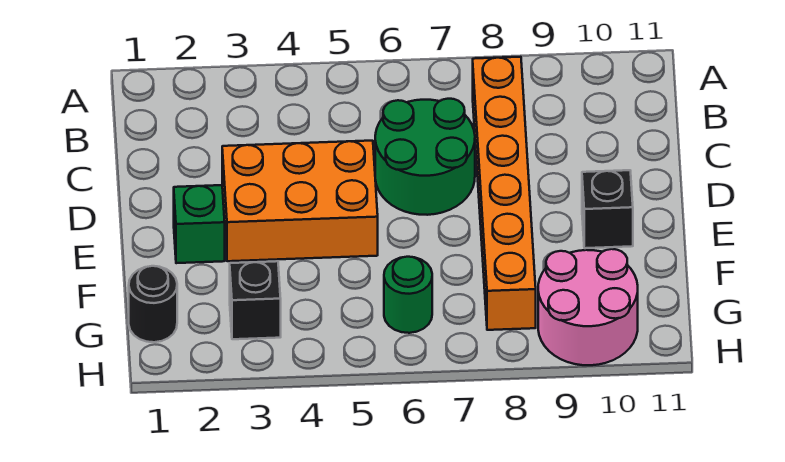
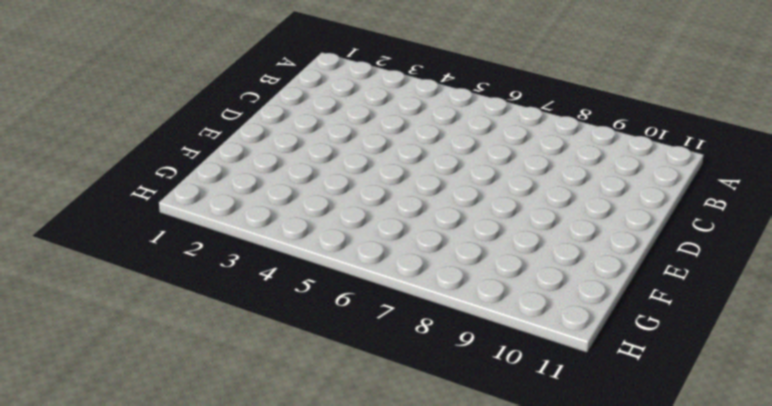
none -> orange 1x6 brick [473,57,536,330]
none -> green 2x2 round brick [375,99,475,215]

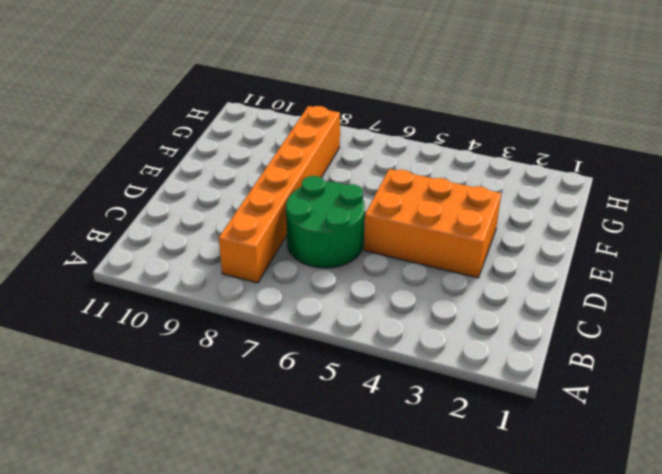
none -> green 1x1 brick [174,185,225,263]
none -> black 1x1 brick [582,170,633,248]

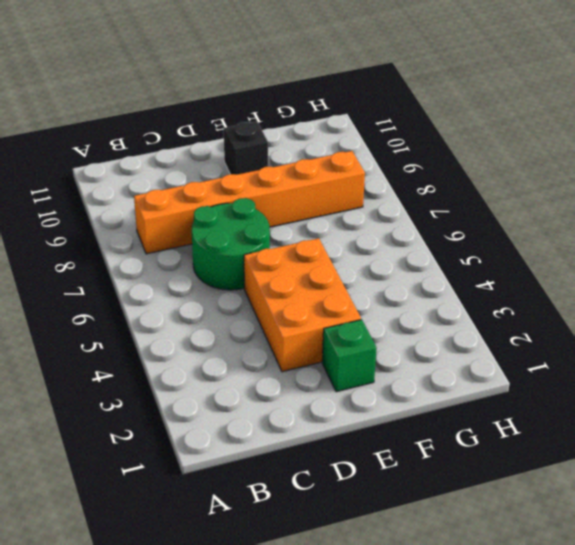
none -> black 1x1 round brick [129,266,177,342]
none -> black 1x1 brick [230,261,281,339]

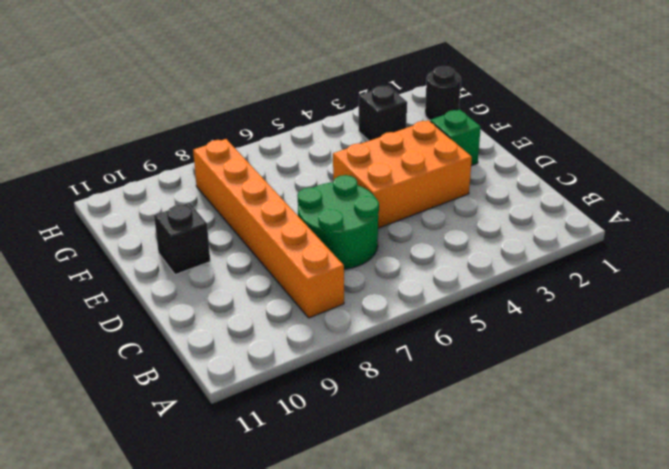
none -> green 1x1 round brick [384,257,432,333]
none -> pink 2x2 round brick [538,249,638,365]

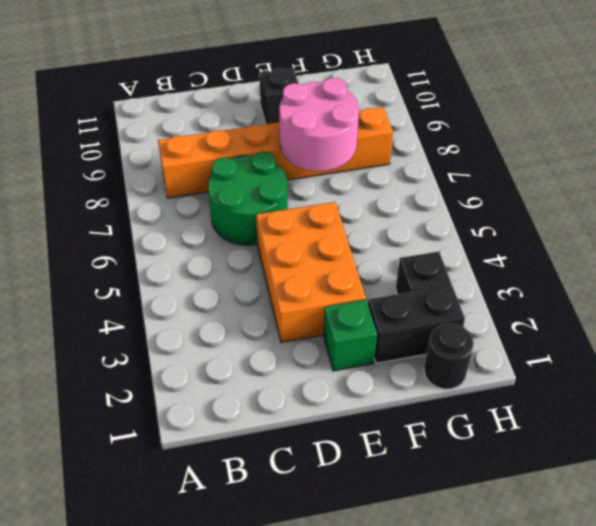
pink 2x2 round brick [279,78,359,171] -> pink 2x2 round brick moved to [538,249,638,365]
black 1x2 brick [368,285,465,363] -> none
none -> green 1x1 round brick [384,257,432,333]

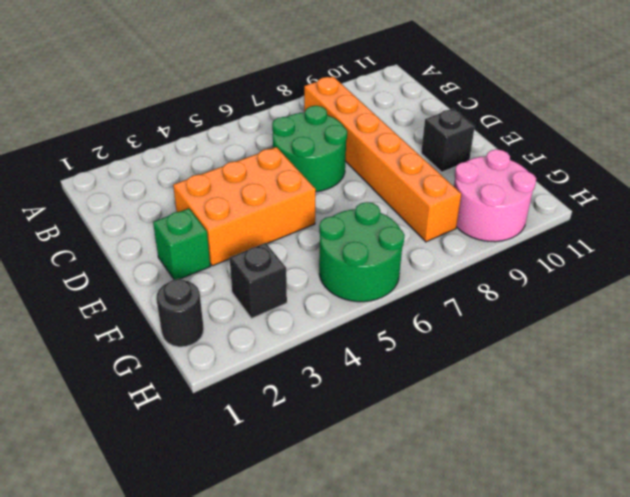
green 2x2 round brick [319,202,405,302] -> green 1x1 round brick [384,257,432,333]

